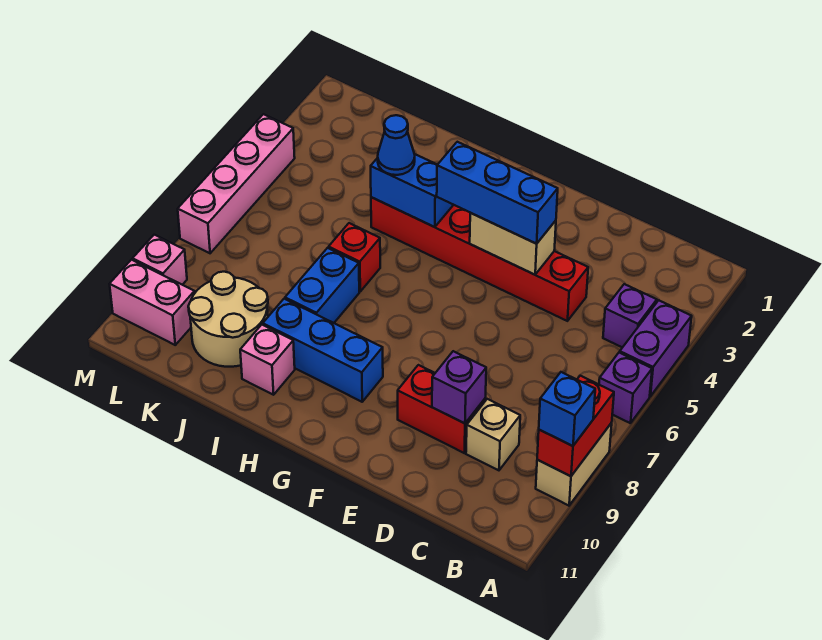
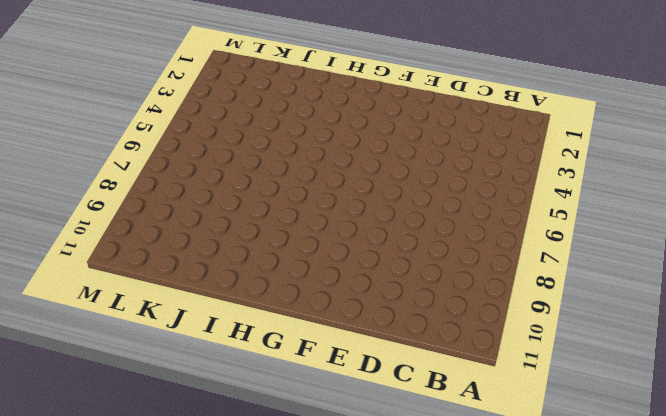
none -> purple 1x2 brick [620,300,692,396]
none -> purple 1x1 brick [599,352,652,423]
none -> tan 1x2 brick [536,423,612,506]

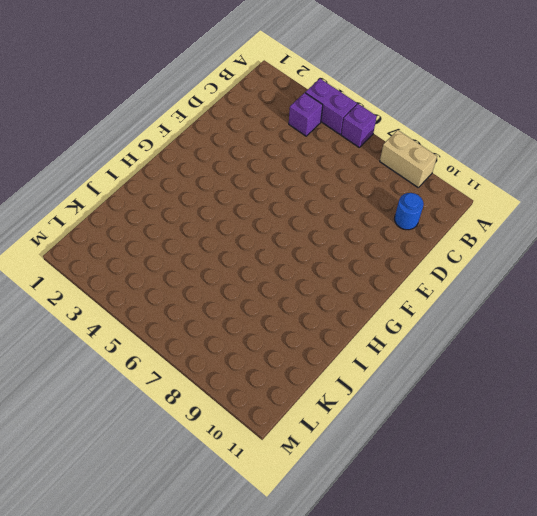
blue 1x1 round brick [394,193,424,230] -> none
none -> tan 1x1 brick [466,399,520,470]
none -> red 1x6 brick [371,197,588,321]
none -> red 1x2 brick [398,365,485,453]

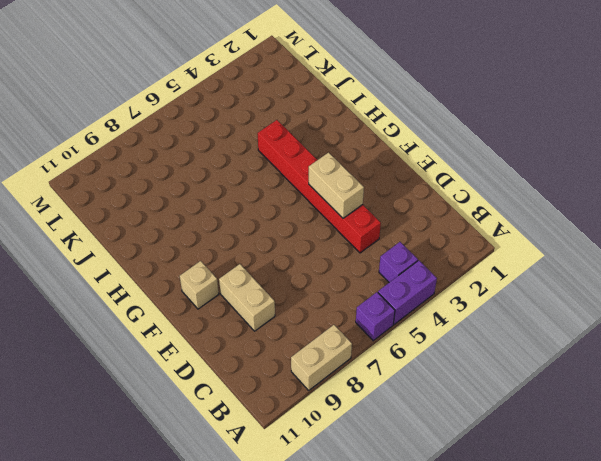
tan 1x2 brick [219,264,275,331] -> red 1x2 brick [398,365,485,453]
tan 1x1 brick [180,261,219,309] -> tan 1x1 brick moved to [466,399,520,470]
none -> blue 1x3 brick [263,299,383,402]
none -> red 1x1 brick [329,223,380,291]
none -> blue 1x2 brick [285,248,359,323]

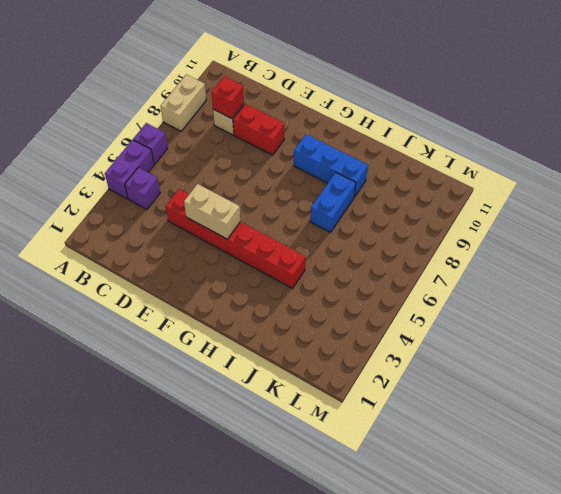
red 1x1 brick [211,76,244,119] -> red 1x1 brick moved to [329,223,380,291]
none -> pink 1x1 brick [240,325,295,395]
none -> tan 2x2 round brick [188,272,268,367]
none -> pink 1x2 brick [110,260,195,345]

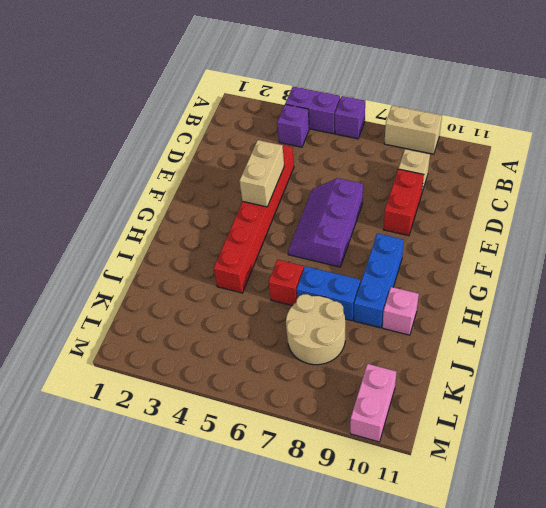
purple 2x3 slope [288,178,363,267] -> none
tan 2x2 round brick [286,294,345,365] -> tan 2x2 round brick moved to [188,272,268,367]
none -> pink 1x4 brick [178,114,295,253]
none -> pink 1x1 brick [133,235,187,285]
none -> red 1x2 brick [537,376,614,476]

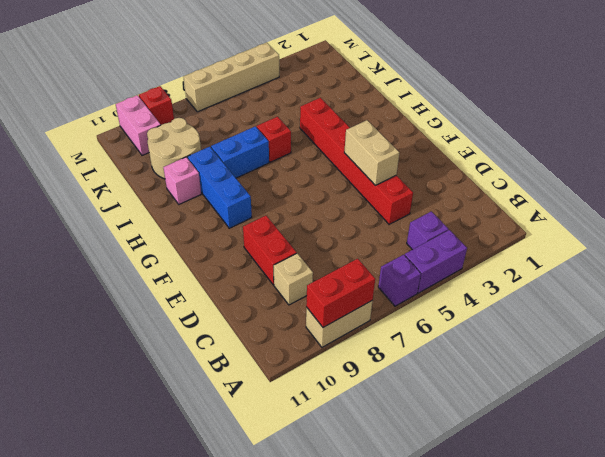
tan 1x4 brick [184,43,279,112] -> pink 1x4 brick [178,114,295,253]
red 1x1 brick [139,86,174,125] -> pink 1x1 brick [133,235,187,285]
none -> purple 1x1 brick [432,351,486,423]
none -> blue 1x2 brick [371,154,453,227]
none -> blue 1x1 brick [539,372,595,446]

